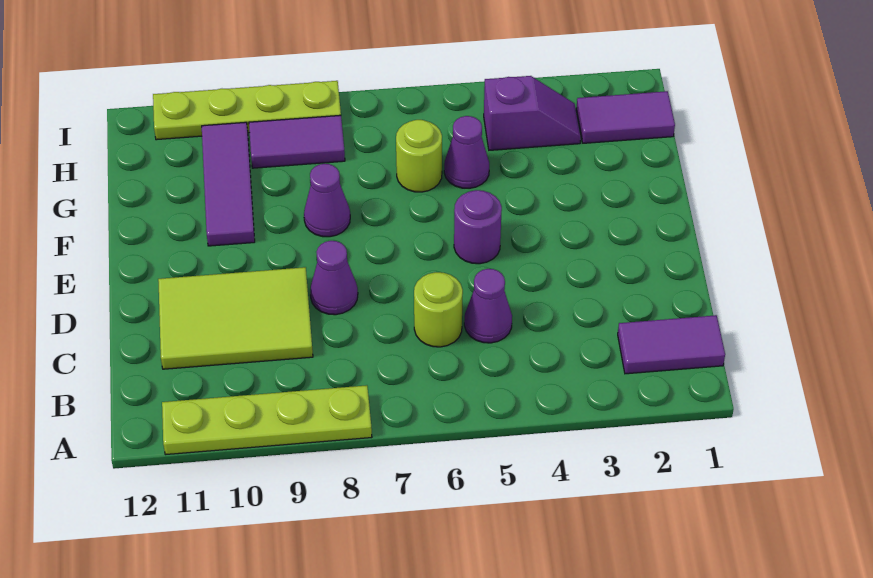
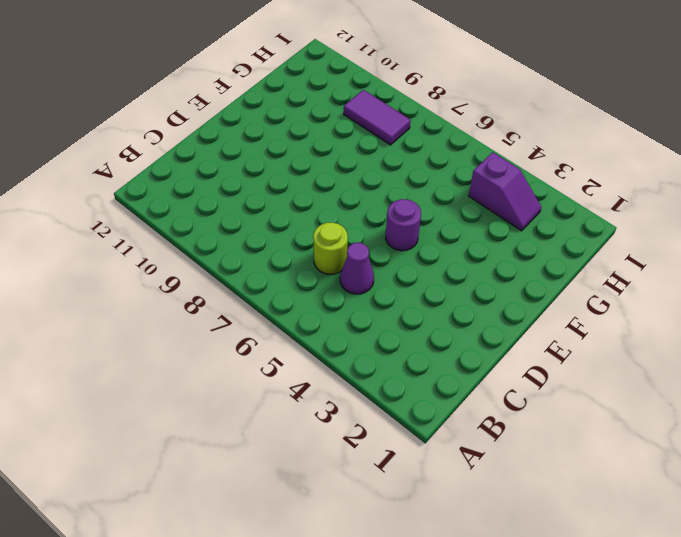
none -> lime 1x4 plate [162,385,372,455]
none -> purple 1x2 tile [618,315,725,374]
none -> lime 2x3 tile [158,267,313,369]

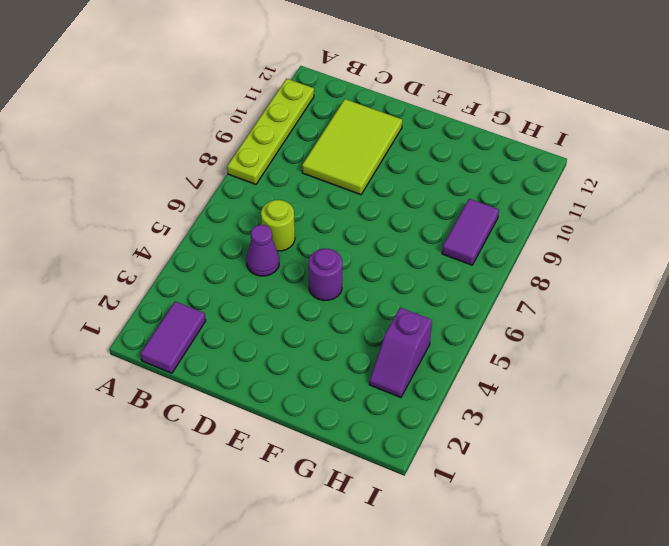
none -> purple 1x1 cone [310,241,358,315]
none -> purple 1x1 cone [304,164,350,237]
none -> purple 1x3 tile [202,122,255,246]

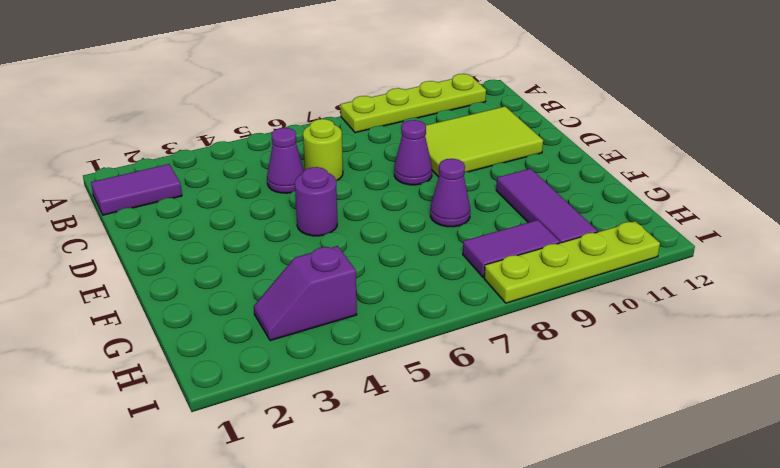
none -> purple 1x1 cone [444,116,489,188]
none -> lime 1x1 round brick [396,120,442,192]
none -> purple 1x2 tile [576,91,675,143]

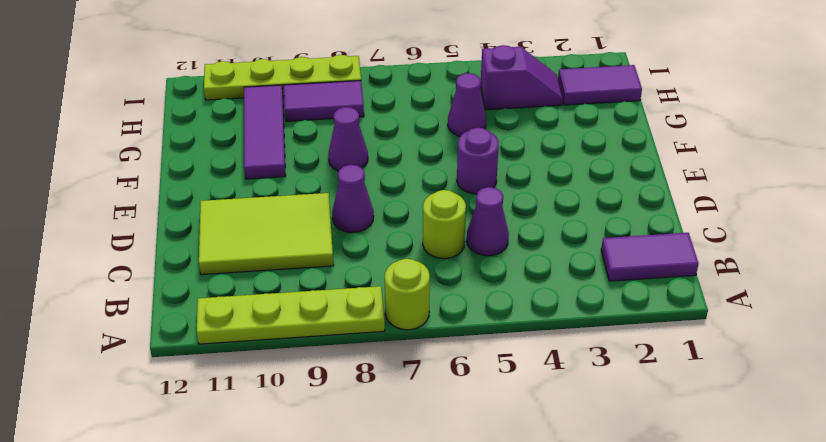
lime 1x1 round brick [385,259,430,330] -> lime 1x1 round brick moved to [396,120,442,192]

